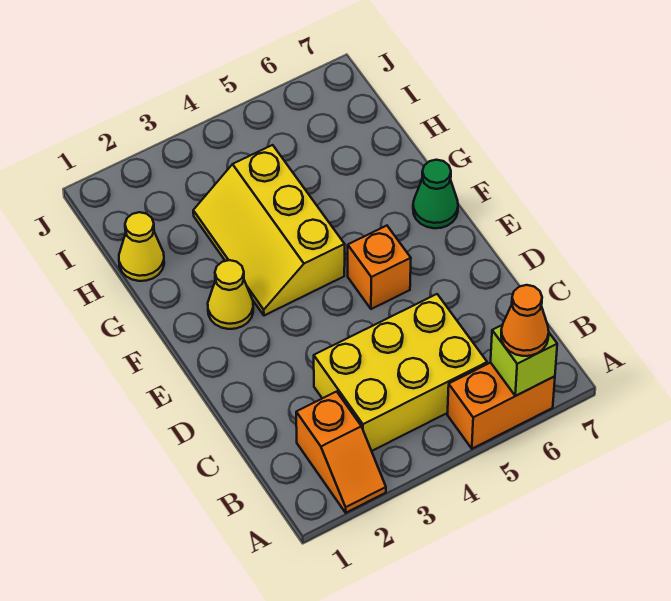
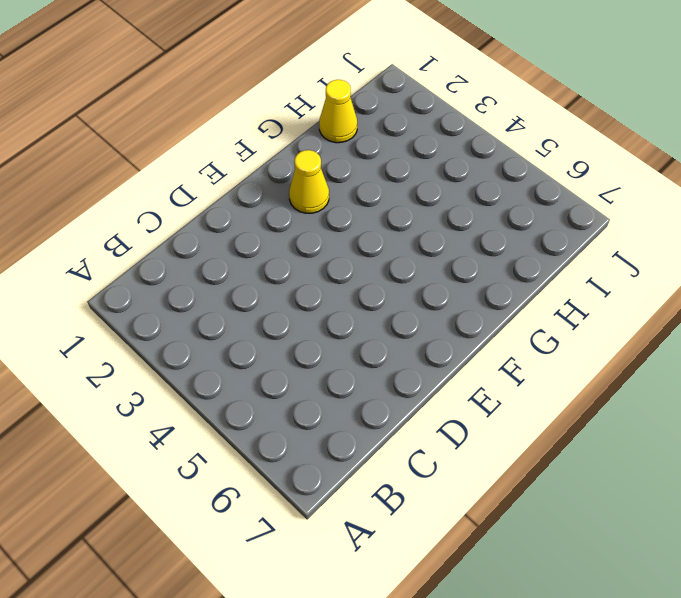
none -> orange 1x2 slope [296,392,386,513]
none -> orange 1x2 brick [447,363,555,449]

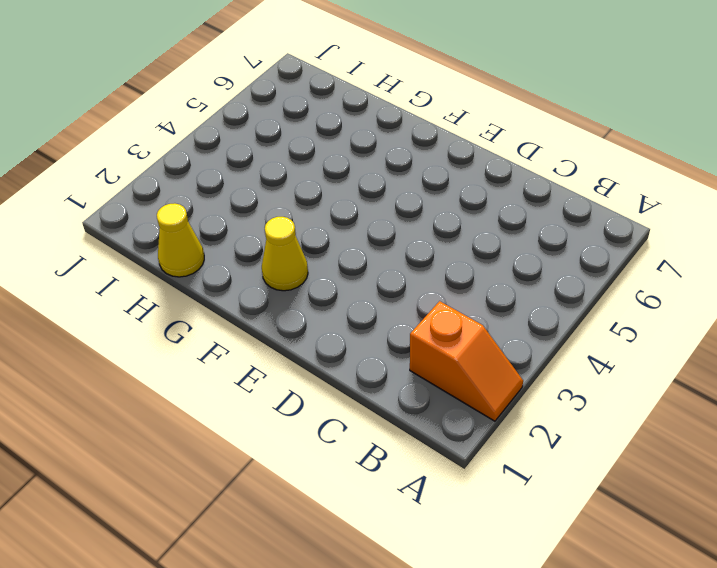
none -> orange 1x2 brick [447,363,555,449]
none -> yellow 2x3 brick [314,294,487,451]

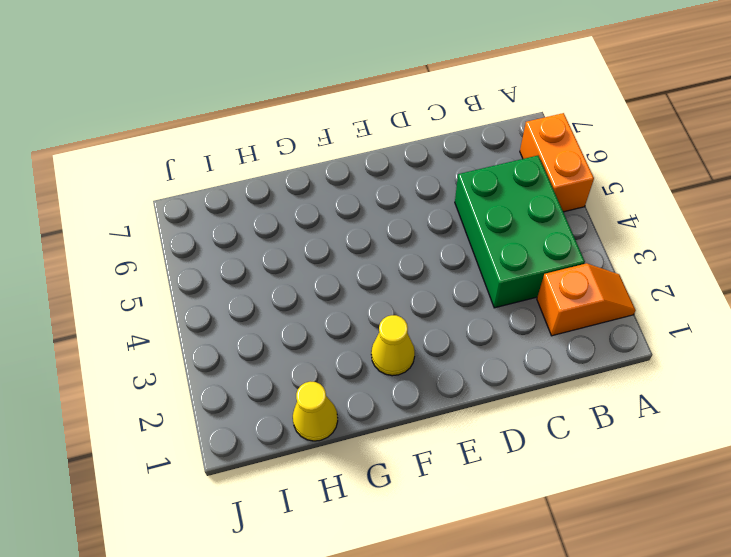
green 2x3 brick [455,156,585,308] -> yellow 2x3 brick [314,294,487,451]
none -> orange 1x1 brick [348,226,411,309]
none -> yellow 2x3 slope [193,145,345,316]

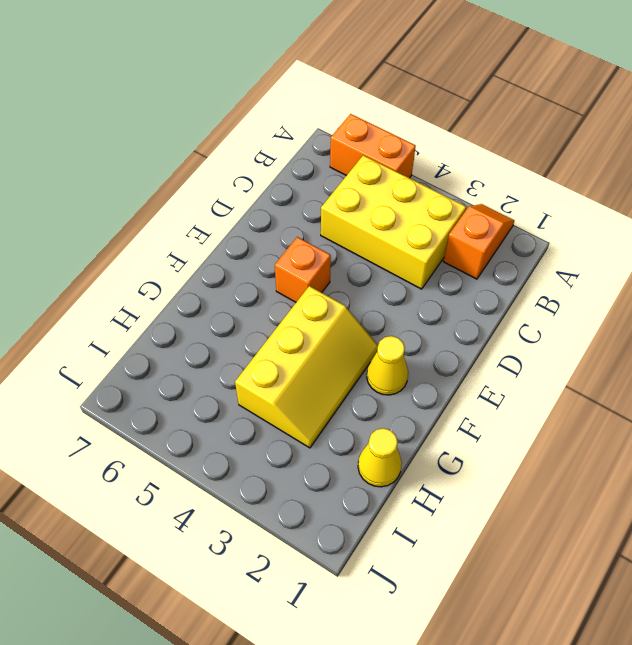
none -> green 1x1 cone [413,160,458,228]
none -> lime 1x1 brick [491,325,557,396]

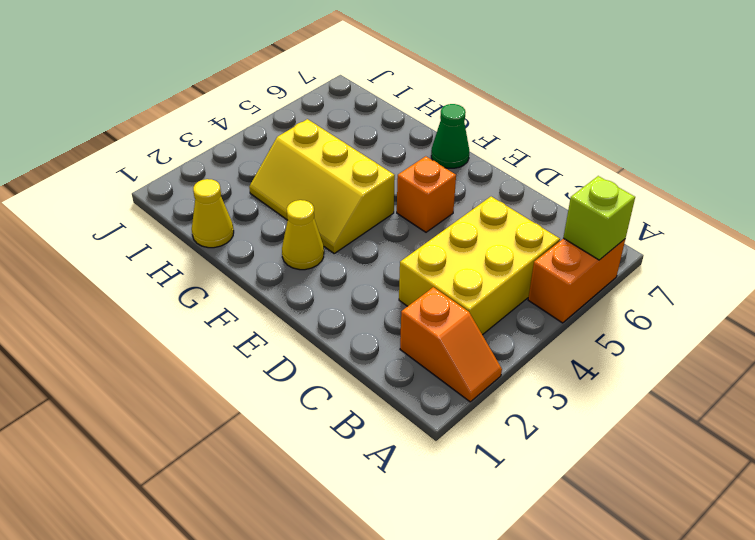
none -> orange 1x1 cone [501,285,549,356]

